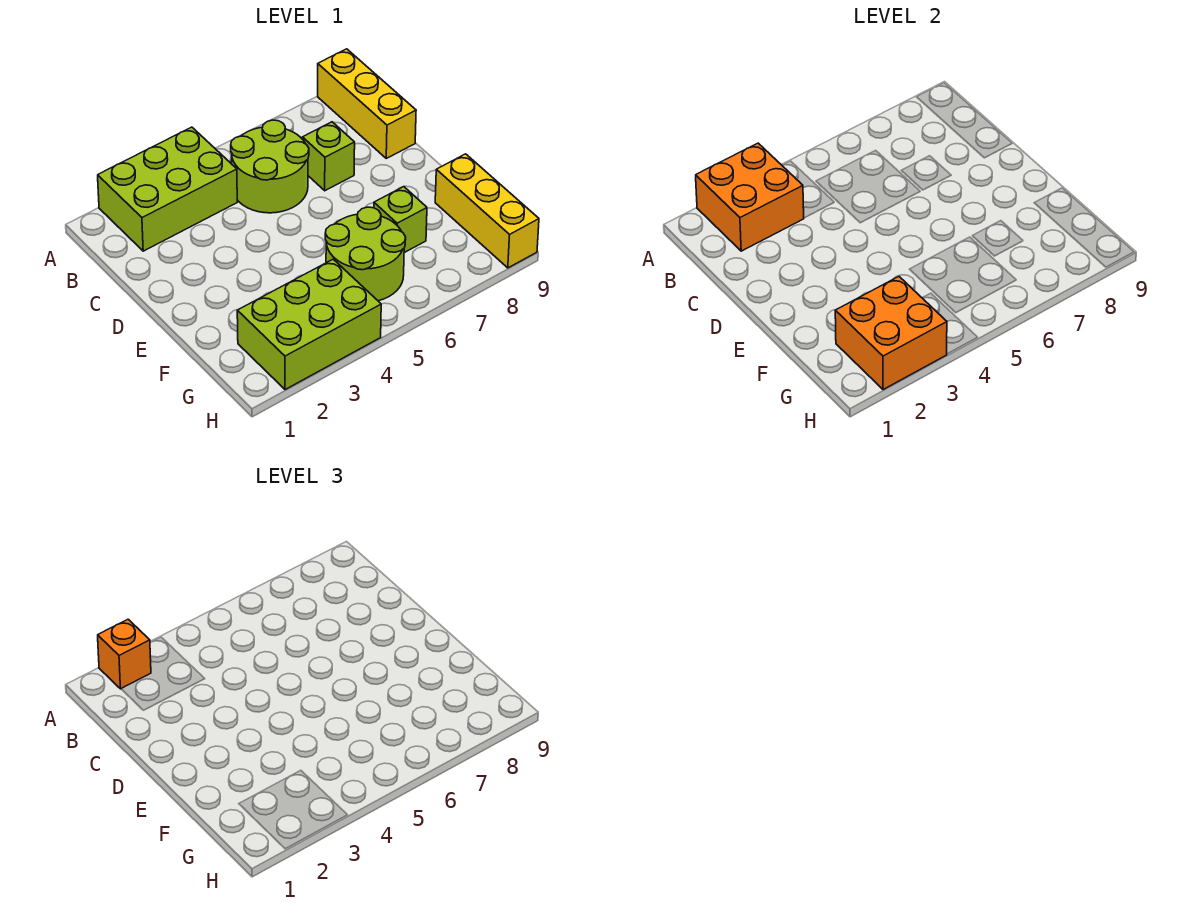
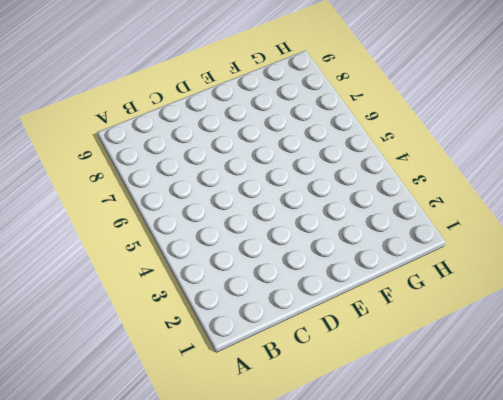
none -> lime 2x3 brick [98,127,237,251]
none -> yellow 1x3 brick [318,49,416,158]

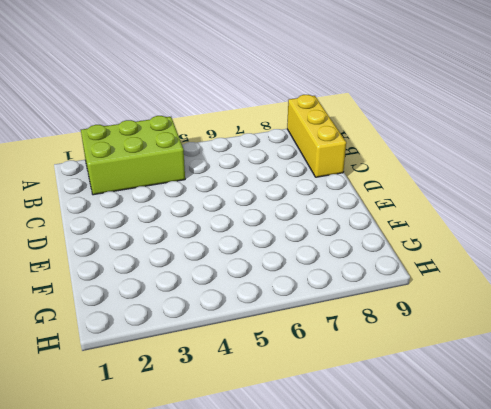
none -> lime 2x2 round brick [231,120,309,213]
none -> lime 1x1 brick [302,122,355,191]

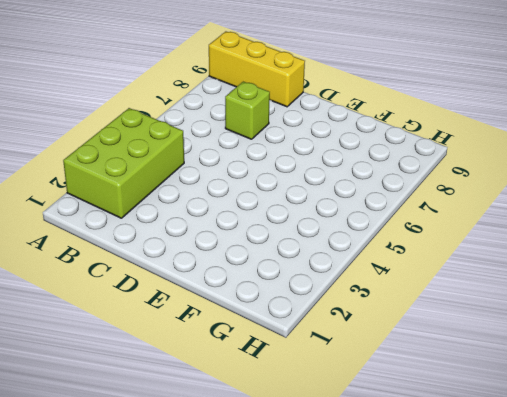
none -> lime 2x2 round brick [231,120,309,213]
none -> lime 2x2 round brick [325,207,406,301]

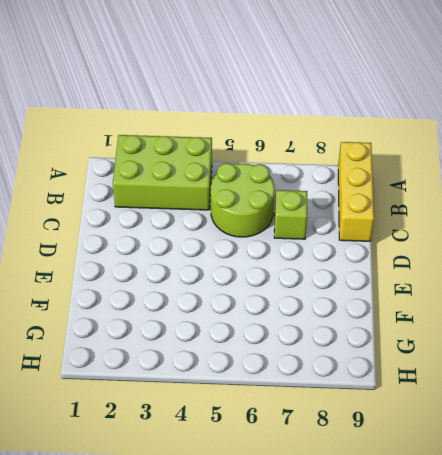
none -> lime 2x2 round brick [325,207,406,301]
none -> lime 1x1 brick [374,187,427,253]

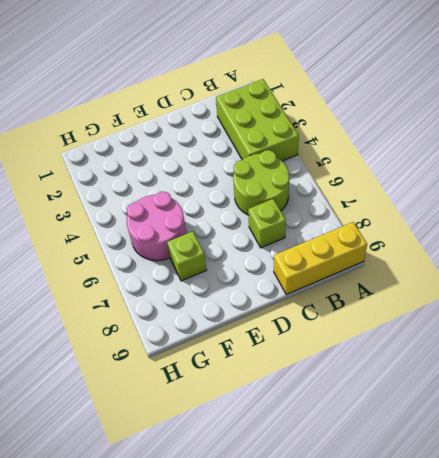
pink 2x2 round brick [127,192,186,261] -> lime 2x2 round brick [325,207,406,301]
none -> yellow 1x3 brick [435,154,539,268]
none -> lime 2x3 brick [237,259,381,390]

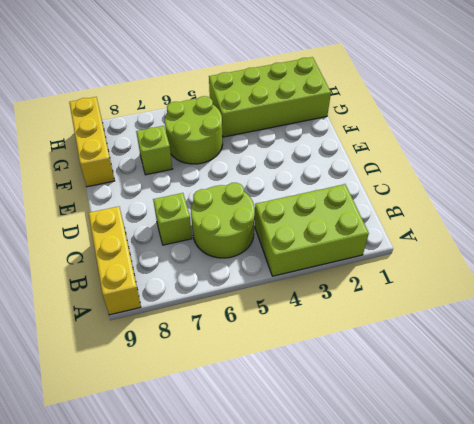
lime 2x4 brick [209,57,331,137] -> lime 2x3 brick [237,259,381,390]
none -> orange 2x2 brick [696,143,804,251]
none -> orange 2x2 brick [835,277,947,390]

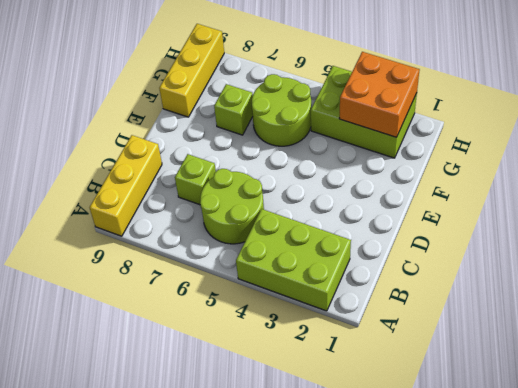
none -> orange 2x2 brick [696,143,804,251]
none -> orange 1x1 brick [98,619,151,689]

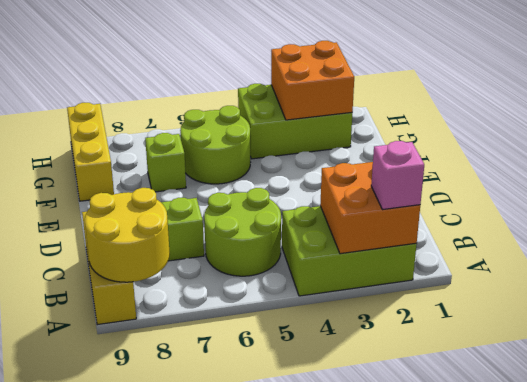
pink 1x1 brick [371,141,424,210] -> orange 1x1 brick [98,619,151,689]
yellow 2x2 round brick [85,188,170,282] -> none

